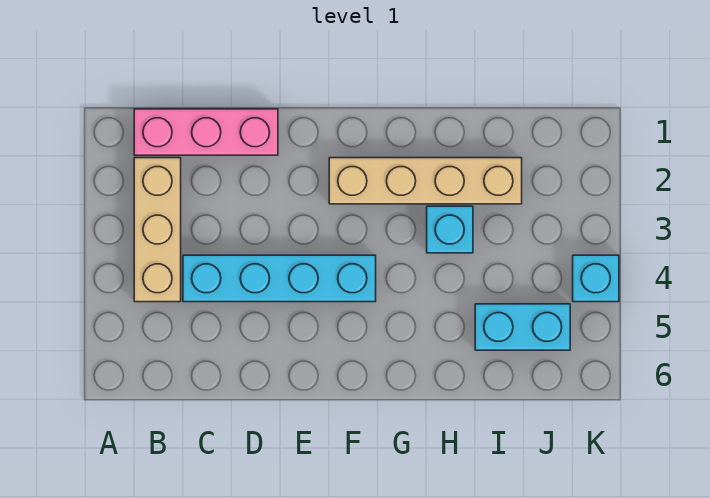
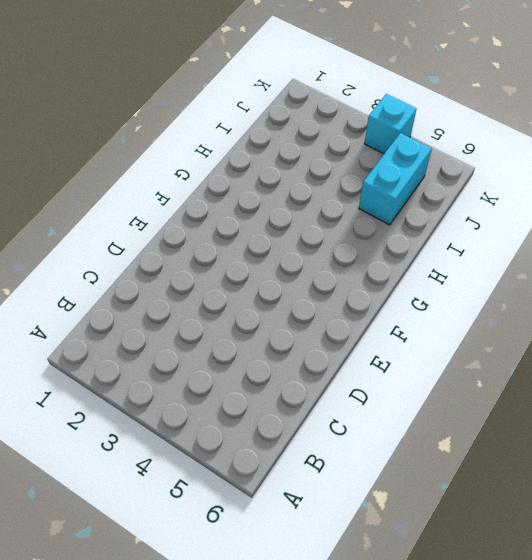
none -> pink 1x3 brick [134,109,278,155]
none -> tan 1x3 brick [134,158,181,302]

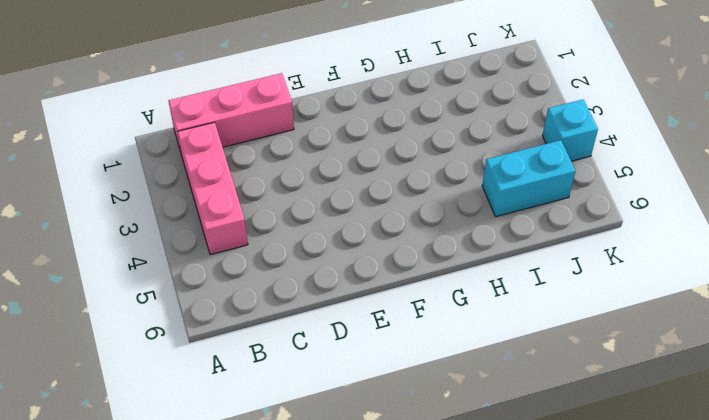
pink 1x3 brick [177,122,248,255] -> tan 1x3 brick [134,158,181,302]
none -> cyan 1x4 brick [183,255,376,302]
none -> tan 1x4 brick [329,158,522,204]

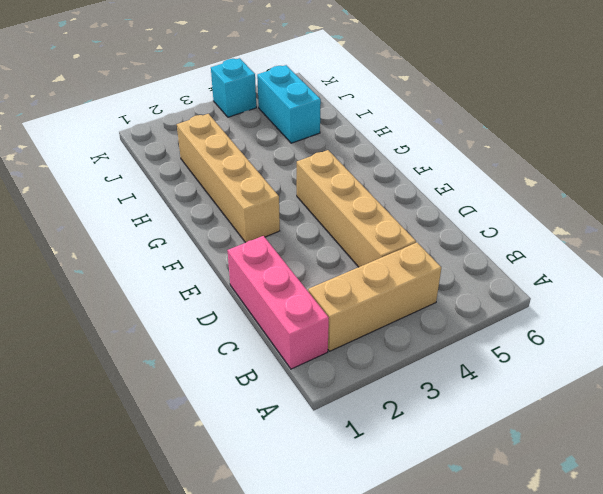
tan 1x4 brick [297,150,416,267] -> cyan 1x4 brick [183,255,376,302]
none -> cyan 1x1 brick [427,206,473,253]

